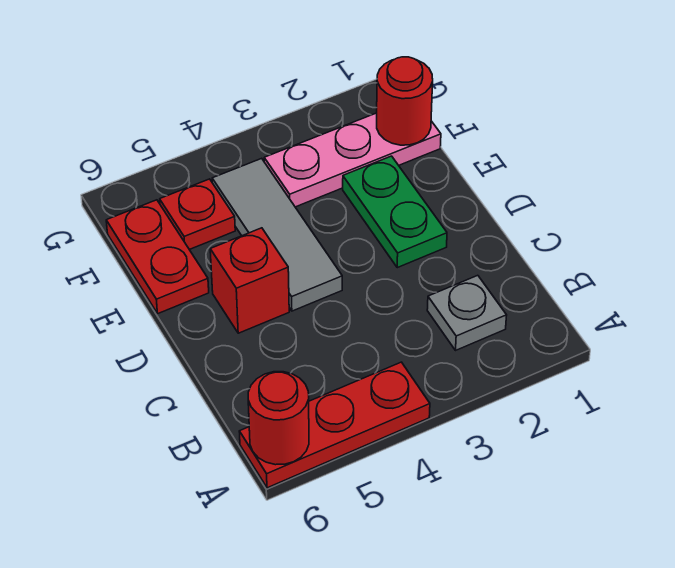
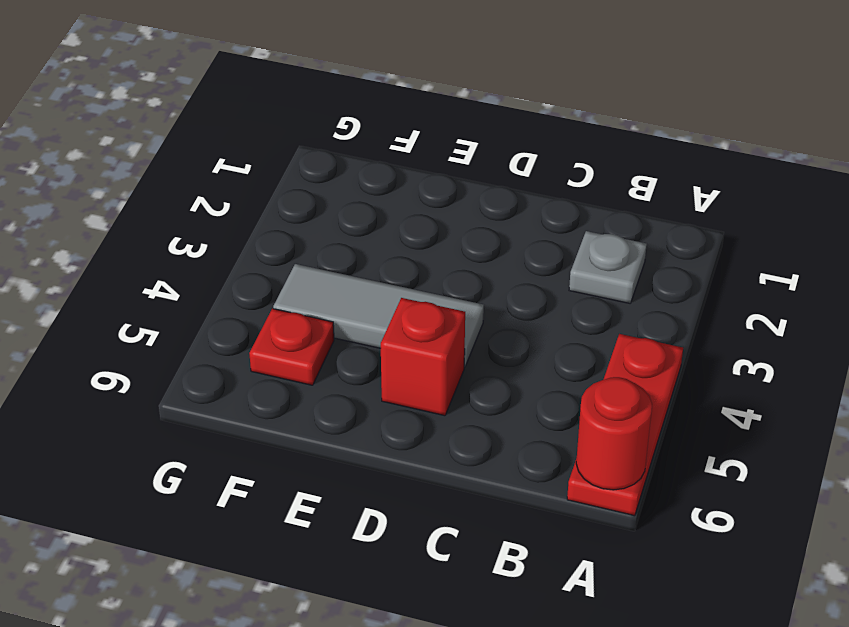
none -> green 1x2 plate [343,156,447,268]
none -> red 1x2 plate [106,200,209,313]

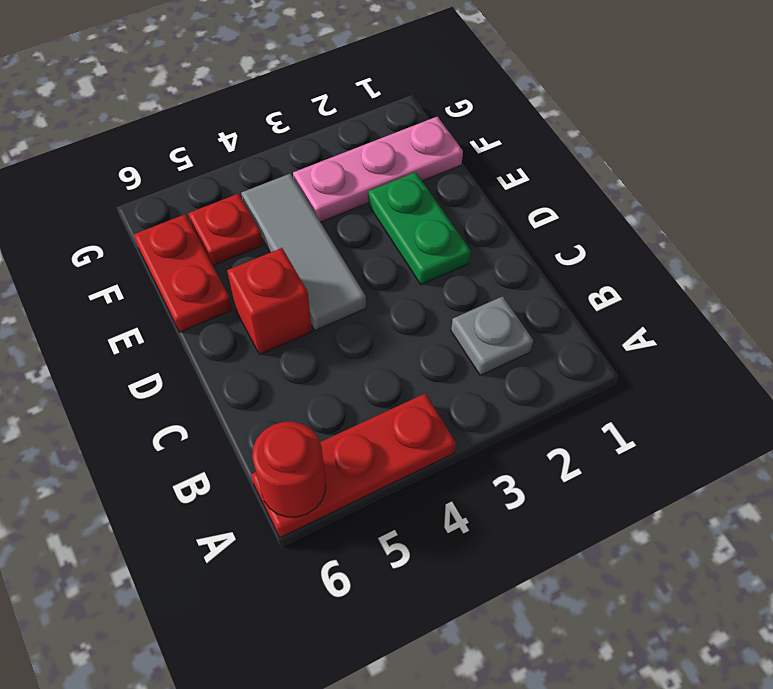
none -> red 1x1 round brick [377,57,433,145]

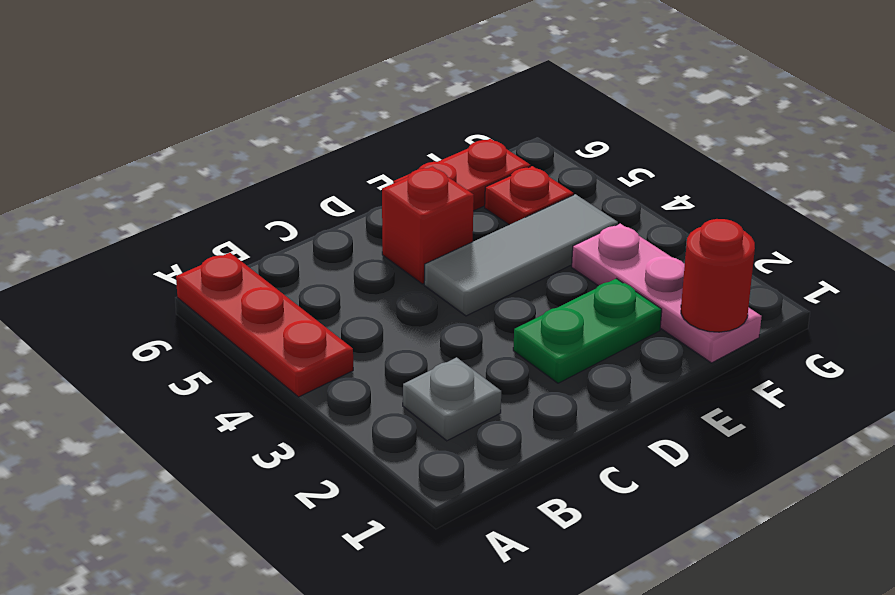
none -> red 1x1 round brick [248,372,309,465]

